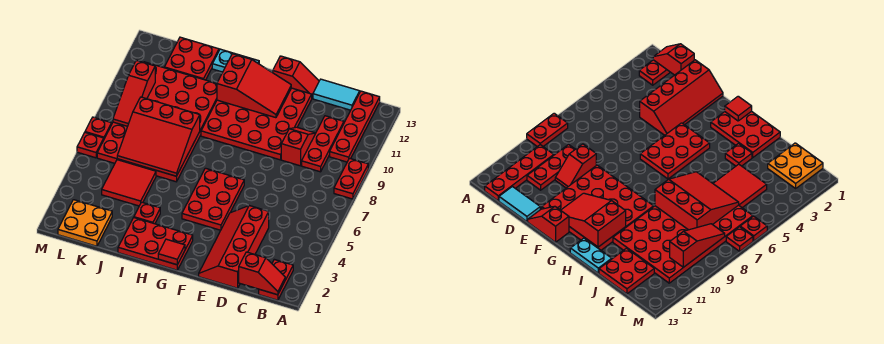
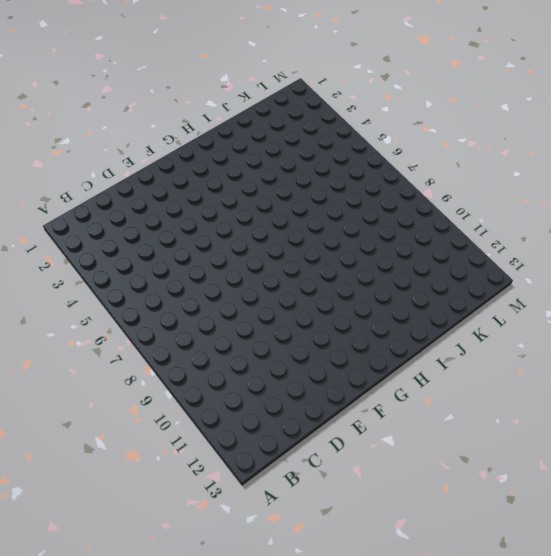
none -> red 1x2 plate [334,158,368,199]
none -> red 1x2 plate [259,259,293,300]
none -> red 1x4 plate [330,91,380,162]

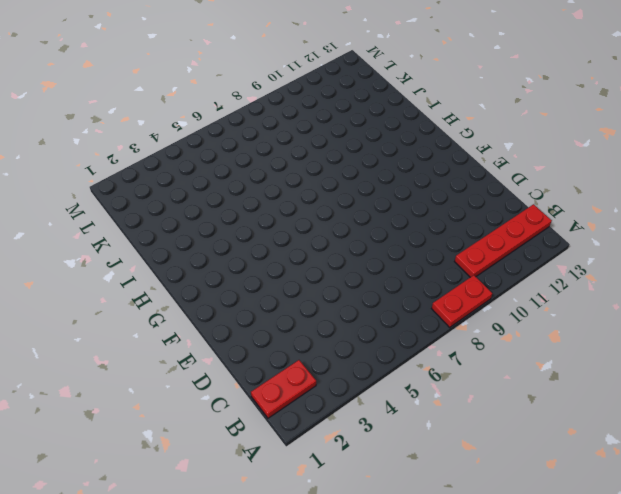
none -> red 1x3 plate [302,116,344,172]
none -> cyan 1x2 tile [313,79,360,110]
none -> red 2x4 slope [199,206,269,288]

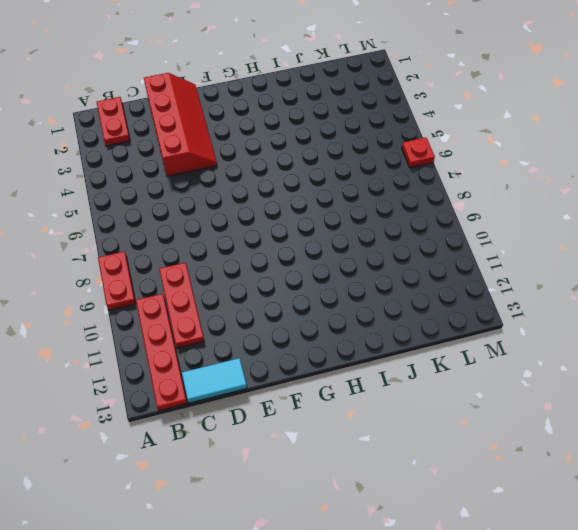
none -> red 1x2 slope [281,127,316,166]
none -> red 4x4 plate [201,88,312,160]
none -> red 1x2 slope [273,56,319,98]

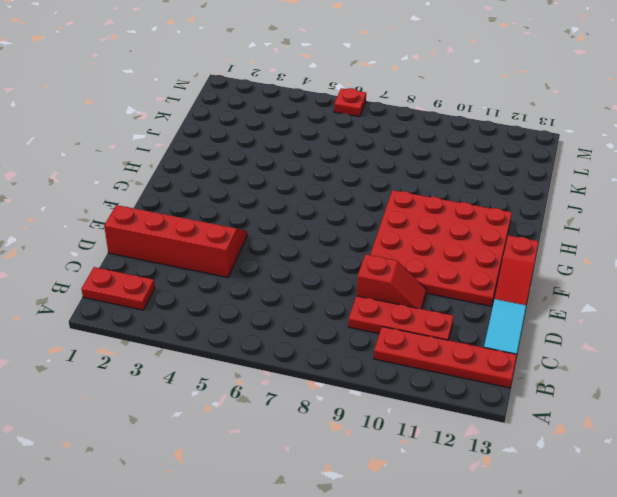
none -> red 1x2 plate [334,158,368,199]
none -> red 2x3 plate [182,168,244,230]
none -> red 2x3 plate [118,218,193,270]

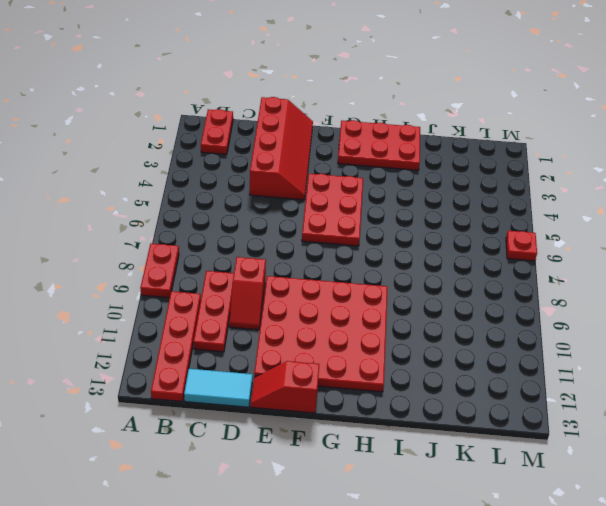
none -> cyan 1x2 plate [212,49,259,72]
none -> red 1x1 plate [134,202,160,224]
none -> red 4x6 plate [97,62,217,182]

